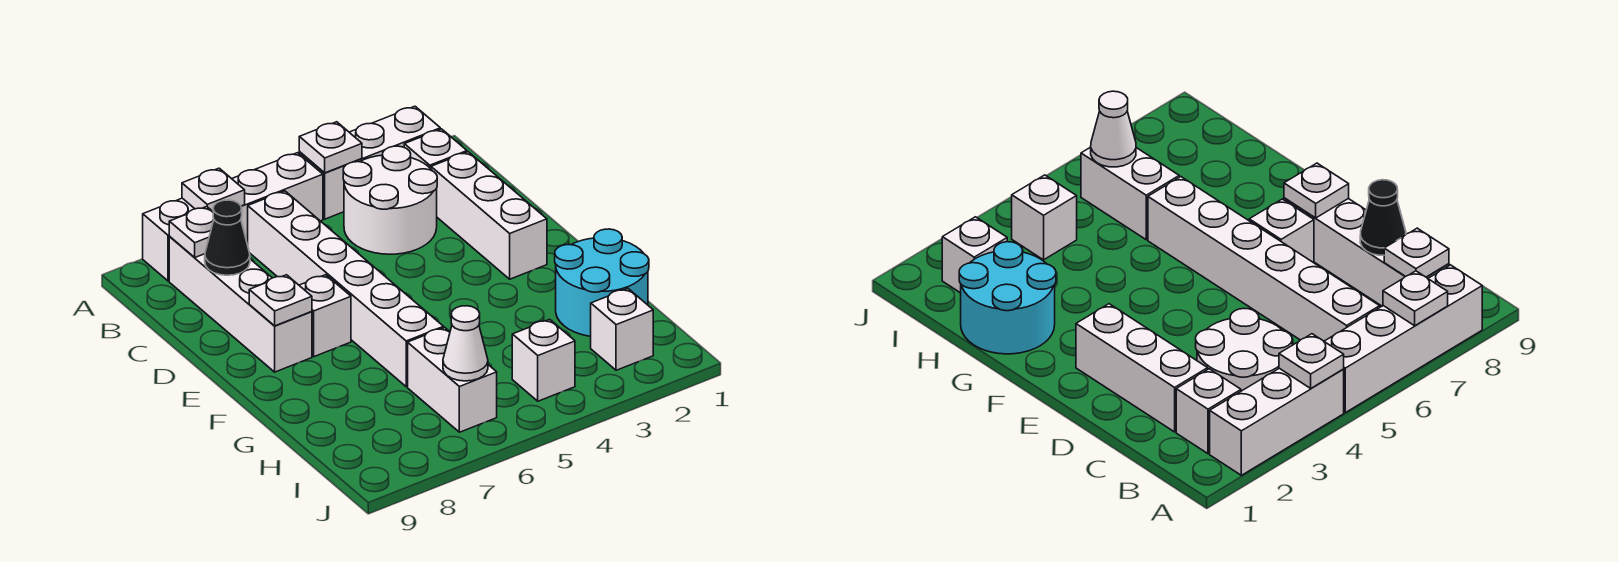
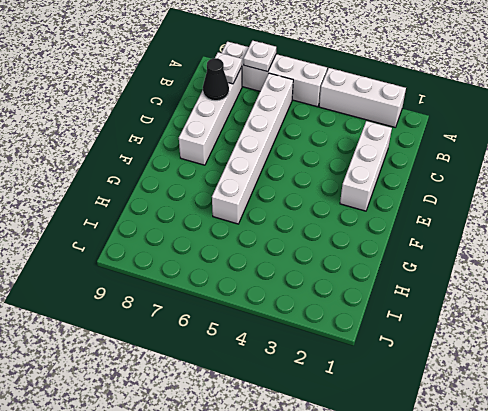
none -> white 1x1 brick [404,129,467,169]
none -> white 2x2 round brick [343,146,437,254]
none -> white 1x1 brick [299,275,351,357]

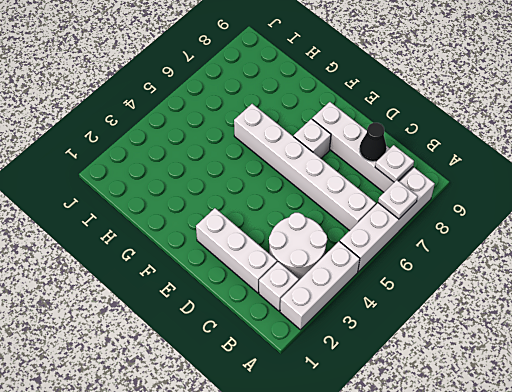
none -> cyan 2x2 round brick [555,229,649,336]
none -> white 1x2 brick [408,328,497,432]
none -> white 1x1 brick [591,289,653,370]

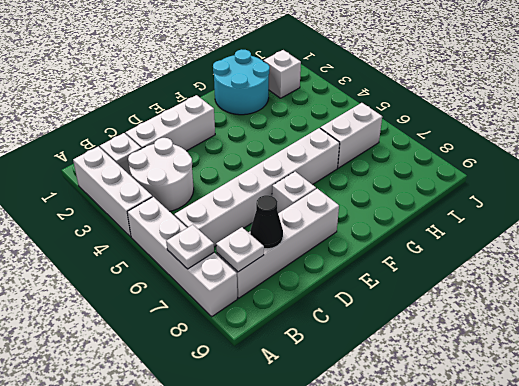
none -> white 1x1 brick [512,319,575,401]
none -> white 1x1 plate [299,122,362,173]
none -> white 1x1 plate [249,275,312,326]

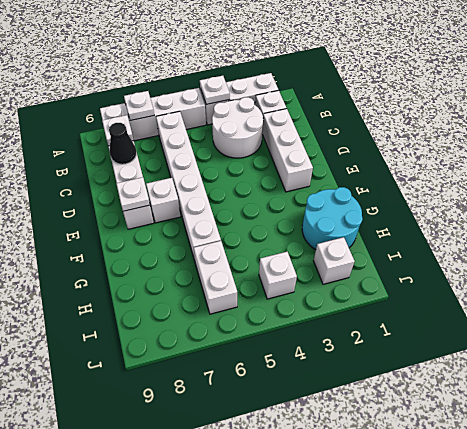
none -> white 1x1 cone [443,306,488,381]

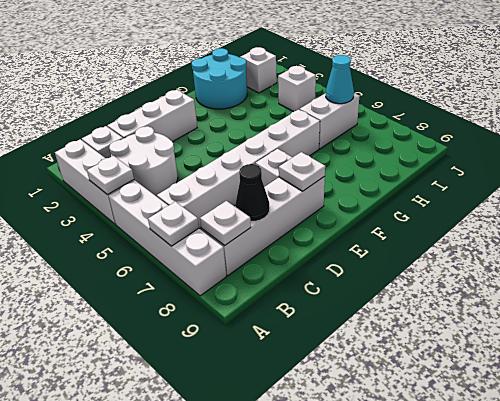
cyan 1x1 cone [326,55,354,104] -> white 1x1 cone [443,306,488,381]

